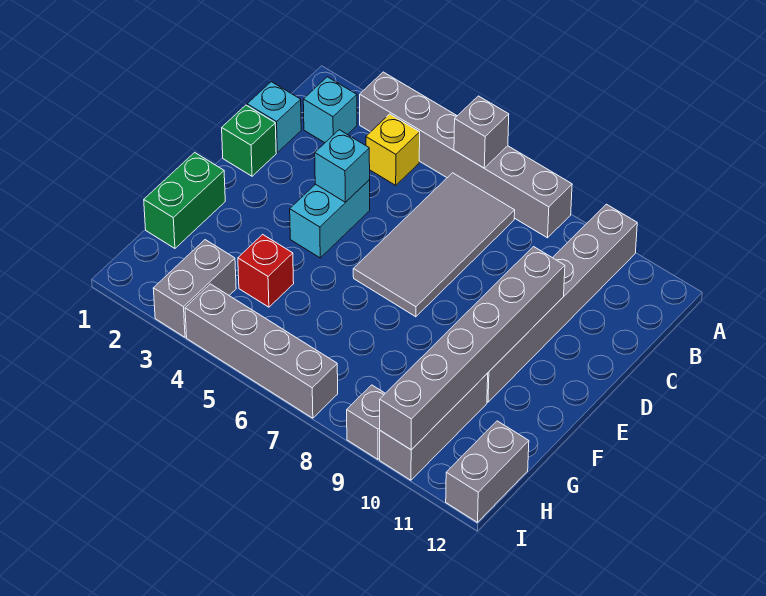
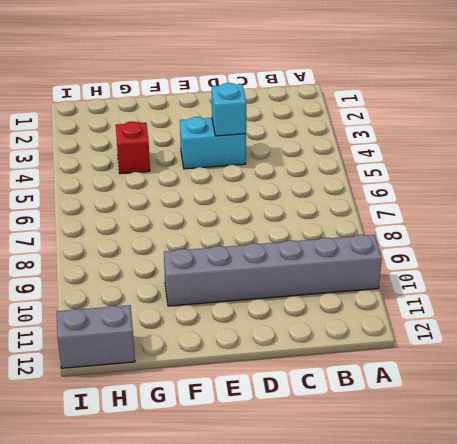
none -> grey 1x6 brick [360,72,572,238]
none -> cyan 1x1 brick [303,77,357,143]
none -> yellow 1x1 brick [366,114,420,185]

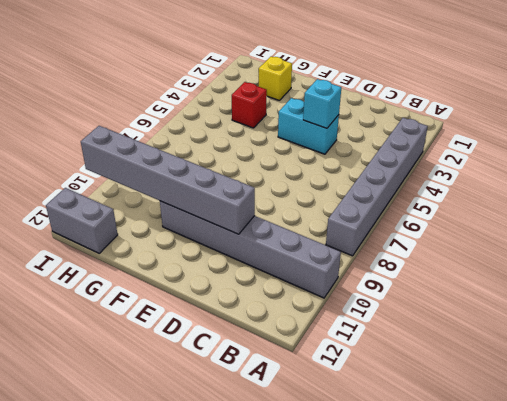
yellow 1x1 brick [259,57,292,101] -> yellow 1x1 brick moved to [366,114,420,185]
none -> cyan 1x1 brick [303,77,357,143]
none -> grey 2x4 tile [353,173,515,317]
none -> cyan 1x1 brick [247,82,301,152]

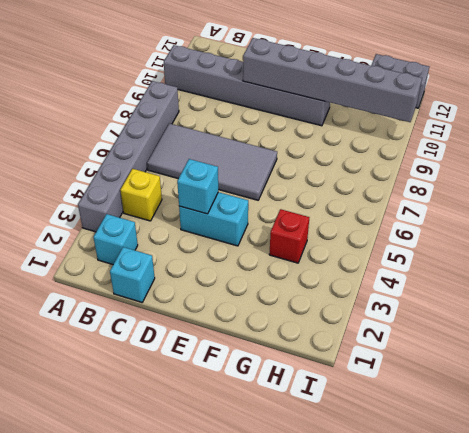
none -> green 1x1 brick [222,105,276,176]
none -> green 1x2 brick [144,152,225,248]
none -> grey 1x3 brick [380,373,488,480]

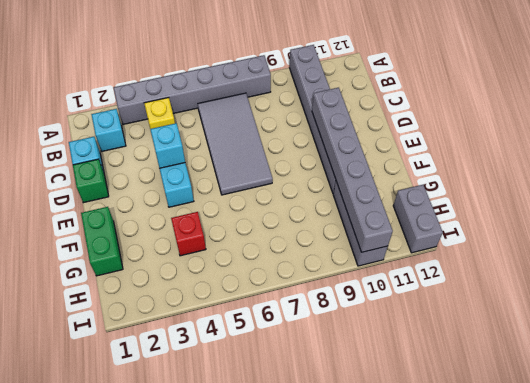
none -> grey 1x2 brick [153,240,236,337]
none -> grey 1x4 brick [185,284,338,418]
none -> grey 1x1 brick [347,385,385,459]

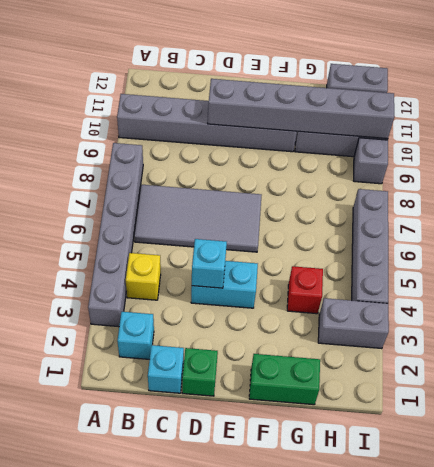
none -> grey 1x1 brick [454,96,509,168]

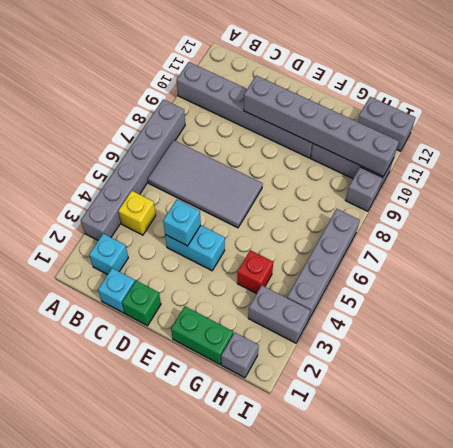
grey 1x1 brick [221,333,259,378] -> grey 1x1 brick moved to [454,96,509,168]

